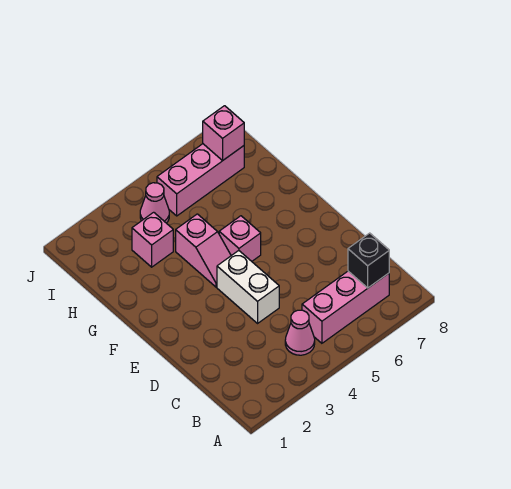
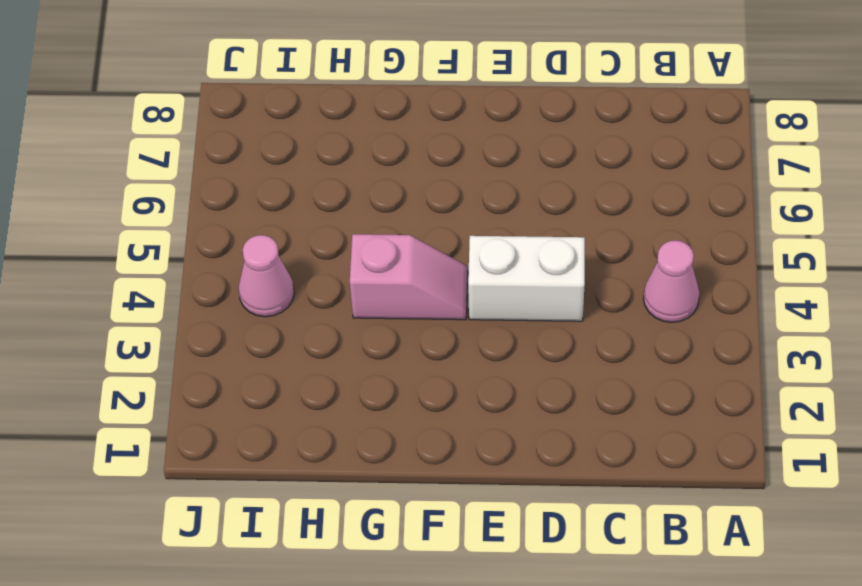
none -> pink 1x3 brick [302,271,389,343]
none -> pink 1x1 brick [219,216,261,261]

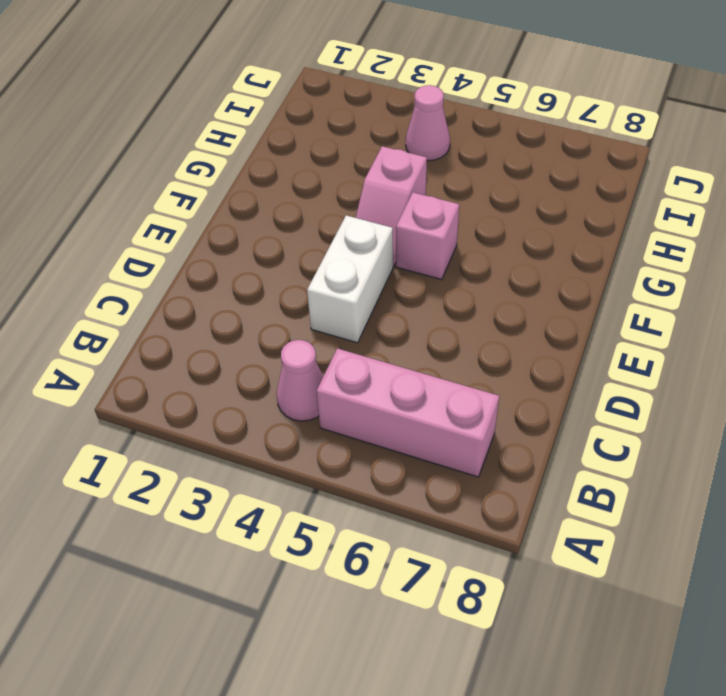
none -> pink 1x1 brick [132,212,173,267]
none -> pink 1x3 brick [157,144,244,216]

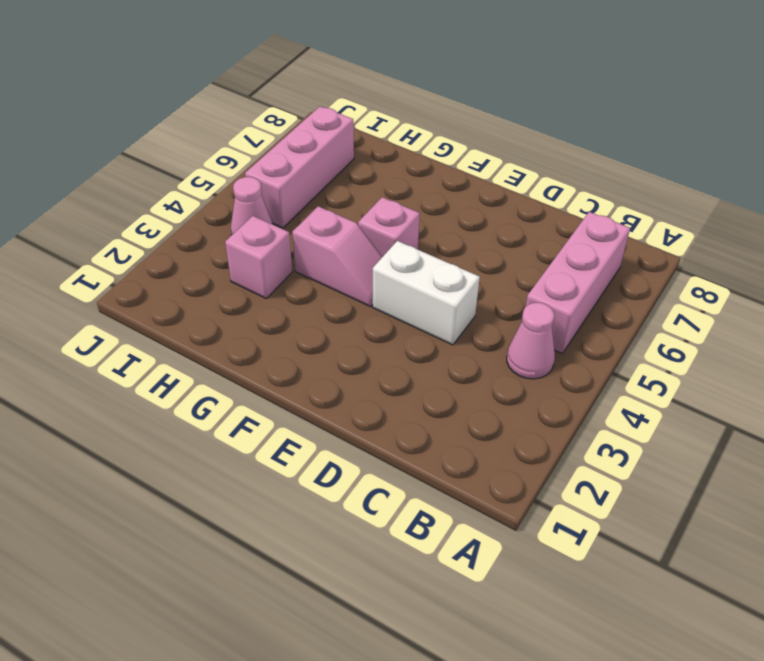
none -> black 1x1 brick [348,233,389,288]
none -> pink 1x1 brick [203,106,244,161]

